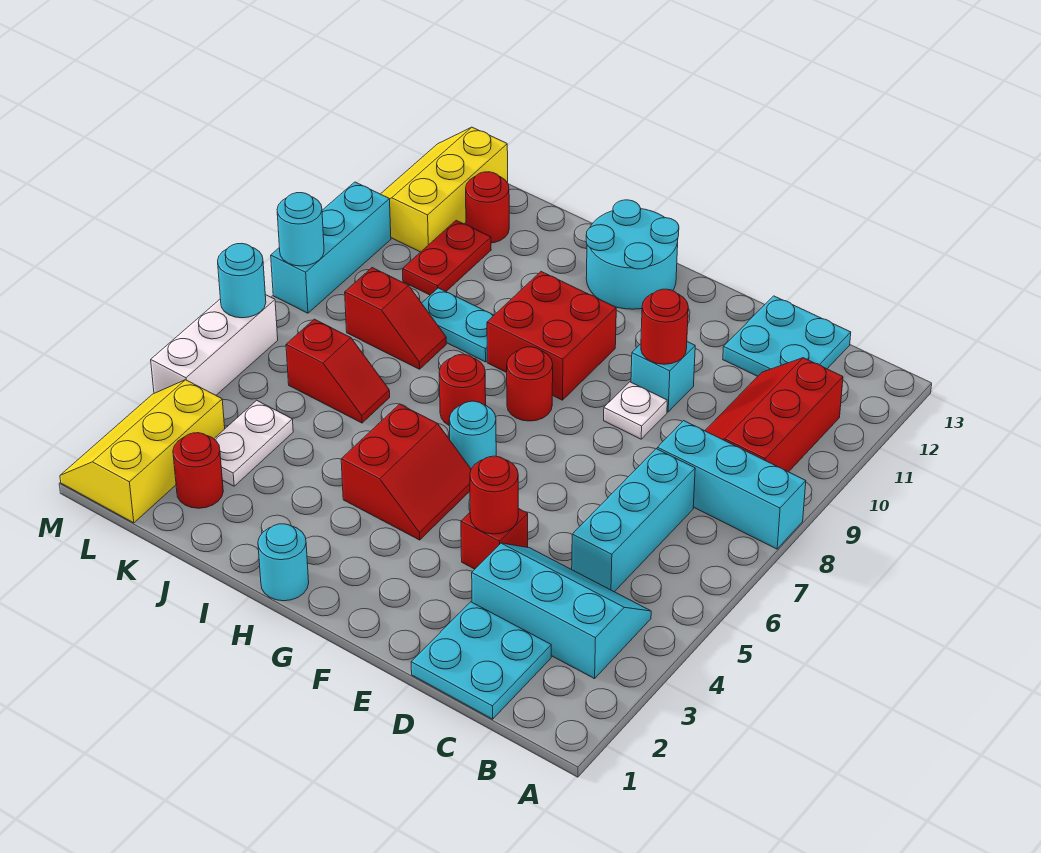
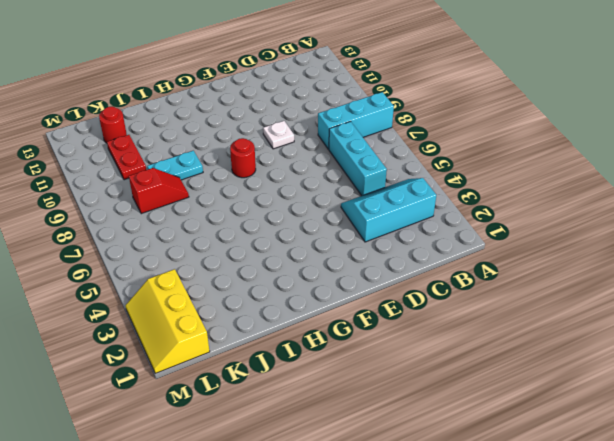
none -> red 2x3 slope [705,358,843,472]
none -> cyan 2x2 plate [411,602,551,719]
none -> cyan 2x2 plate [723,296,851,376]
none -> red 1x1 brick [461,508,528,569]

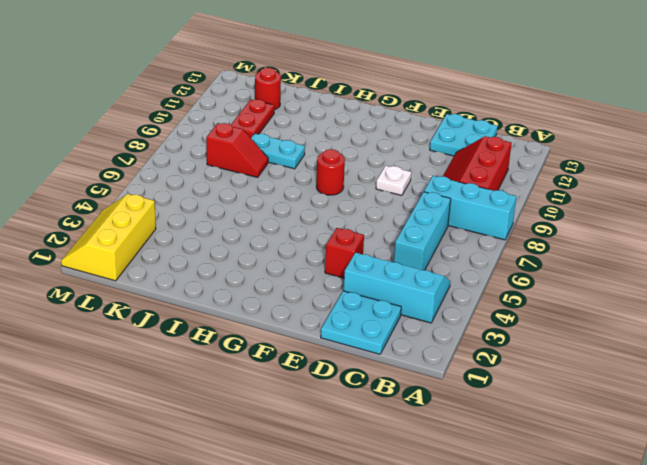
none -> cyan 1x1 brick [631,342,695,412]
none -> red 2x2 slope [341,404,471,540]
none -> cyan 1x1 round brick [449,401,496,469]
none -> red 2x2 brick [487,272,616,400]

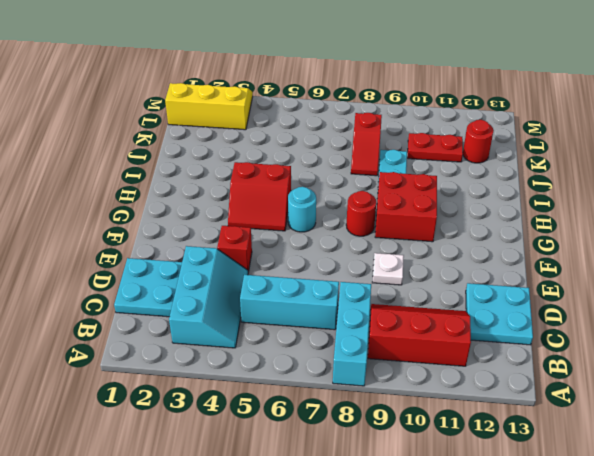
none -> cyan 1x1 brick [631,342,695,412]
none -> cyan 2x2 round brick [586,200,679,309]
none -> cyan 1x1 round brick [258,524,309,601]
none -> red 1x1 round brick [439,354,486,426]

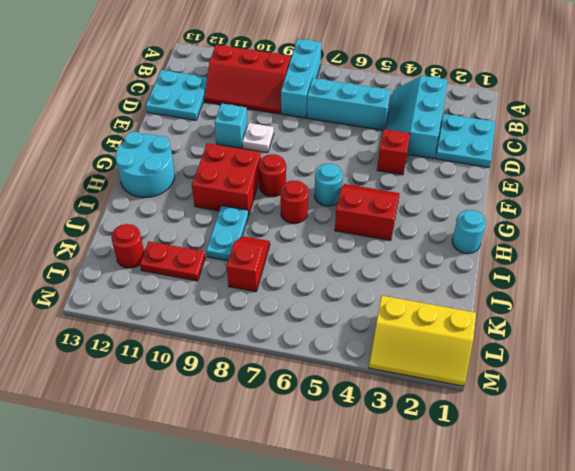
none -> red 1x2 slope [286,319,390,423]
none -> red 1x1 round brick [173,433,223,508]
none -> white 1x2 plate [214,400,293,486]
none -> yellow 2x3 slope [381,127,508,252]

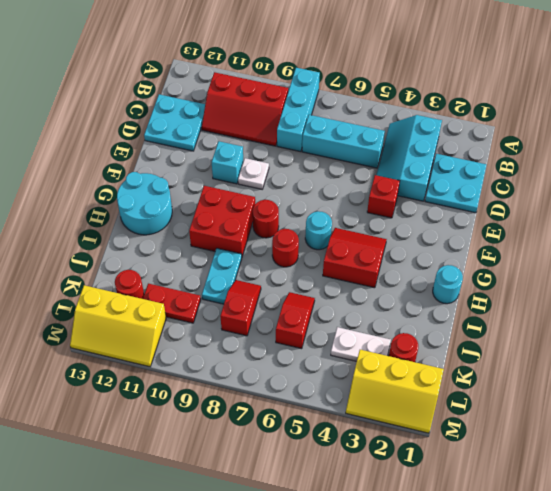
none -> white 1x3 brick [151,295,278,395]
none -> cyan 1x3 brick [271,182,391,313]
none -> red 1x1 round brick [470,456,518,534]
none -> red 1x1 round brick [641,289,688,364]

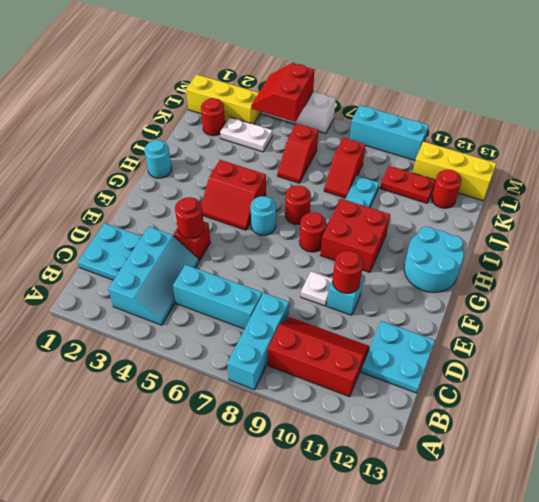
red 2x2 slope [251,63,314,122] -> none
none -> cyan 1x1 round brick [218,243,266,318]
none -> cyan 1x1 round brick [277,193,324,266]

